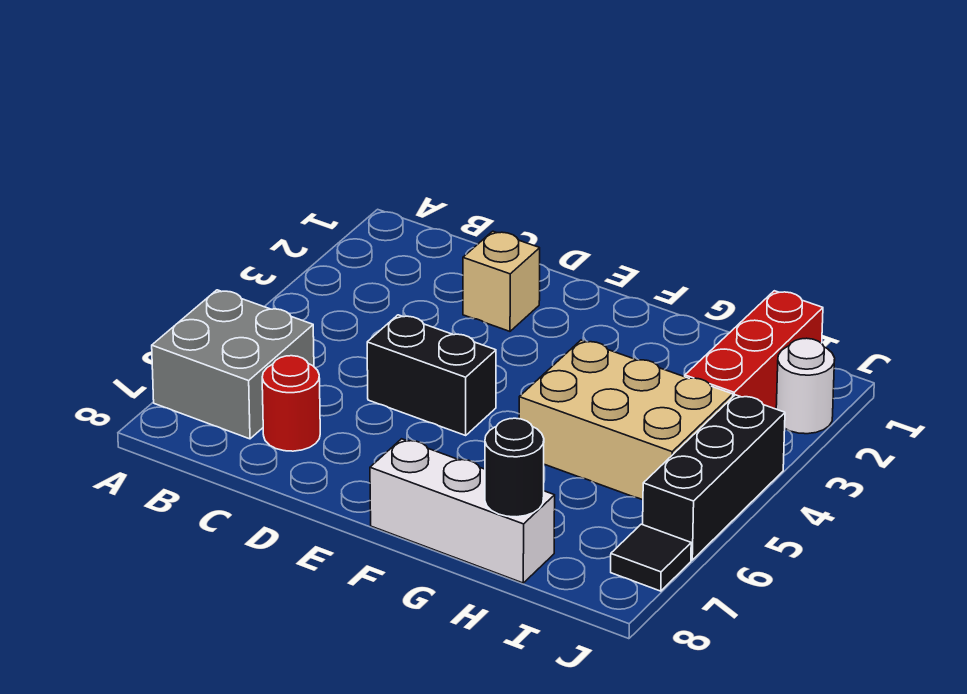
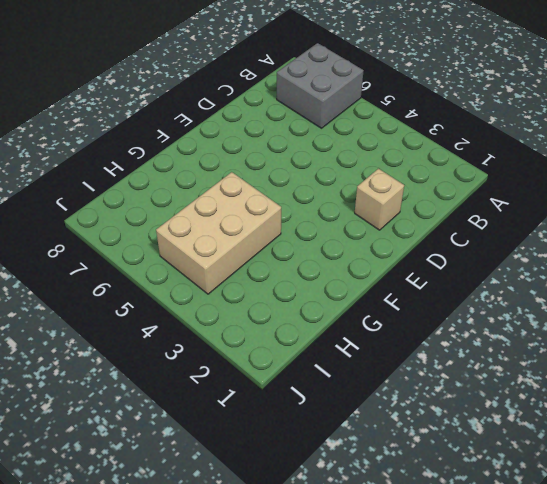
none -> red 1x1 round brick [262,356,320,451]
none -> black 1x2 brick [367,315,496,435]

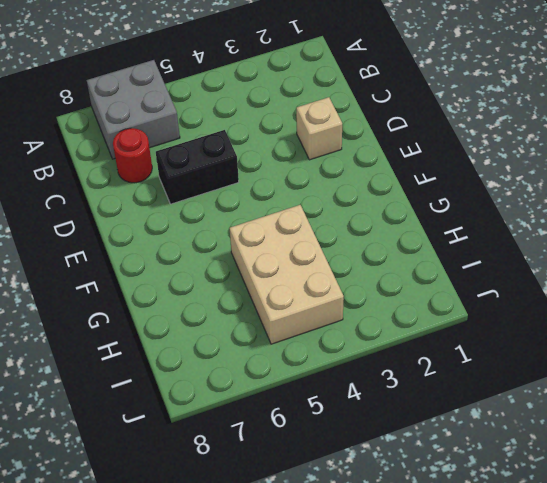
black 1x2 brick [156,130,239,204] -> black 1x2 brick turned to [367,315,496,435]
none -> white 1x3 brick [370,439,555,583]
none -> red 1x3 brick [685,291,823,409]

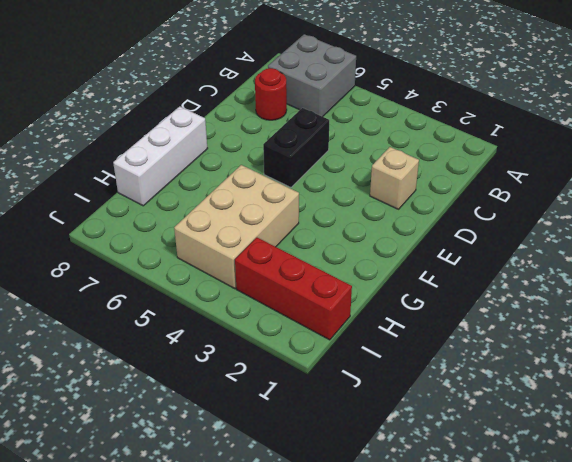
none -> white 1x1 round brick [776,338,835,434]
none -> black 1x3 brick [643,395,785,560]

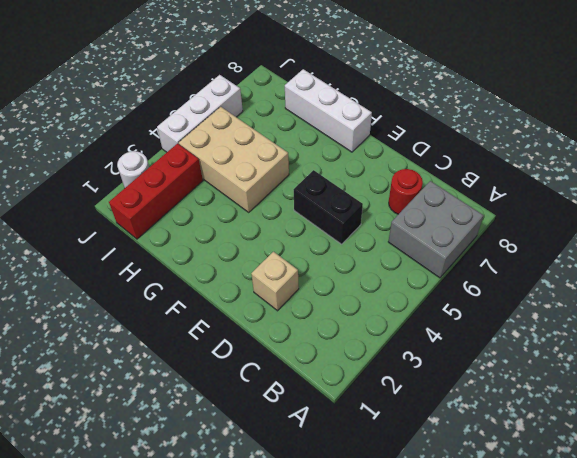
white 1x3 brick [157,75,243,152] -> black 1x3 brick [643,395,785,560]
none -> black 1x1 tile [611,524,691,591]
none -> black 1x1 round brick [485,418,544,517]

